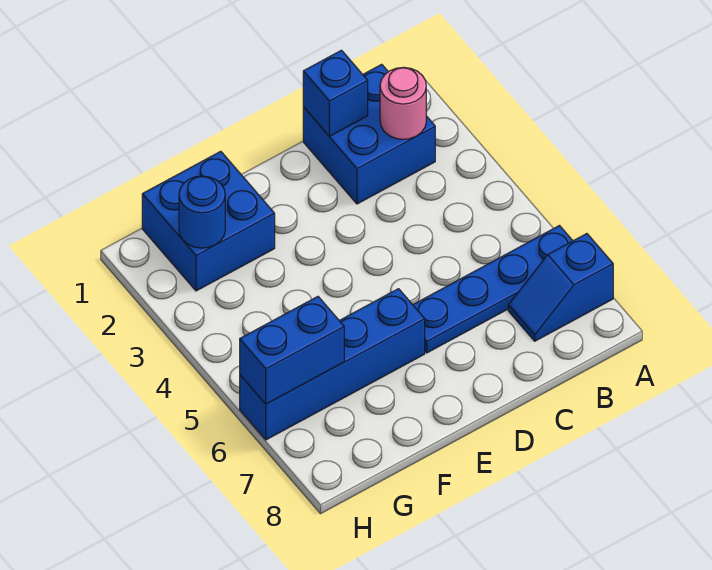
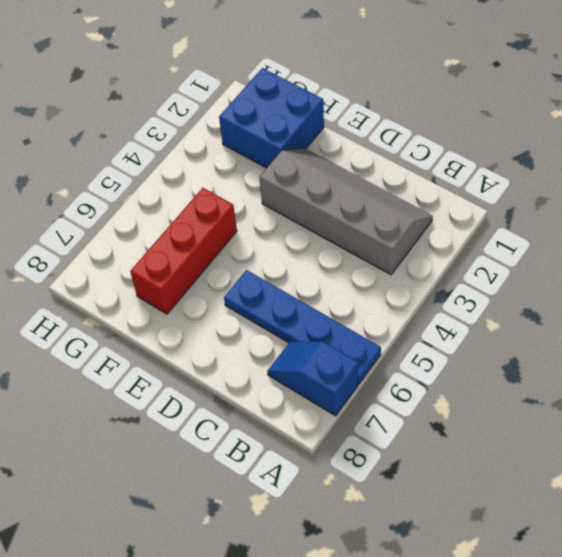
grey 2x4 slope [259,148,433,274] -> blue 2x2 brick [303,64,435,204]
red 1x3 brick [130,188,237,314] -> blue 1x4 brick [240,289,425,440]
none -> pink 1x1 round brick [380,67,426,139]
none -> blue 1x1 brick [303,50,368,136]

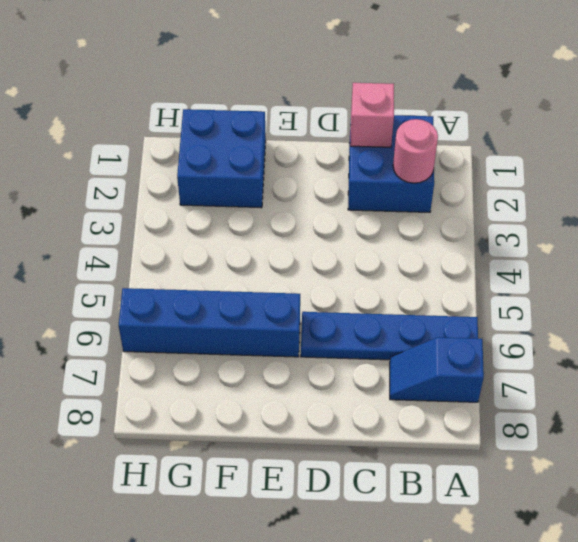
pink 1x1 brick [350,83,394,147] -> blue 1x1 brick [303,50,368,136]
none -> blue 1x1 round brick [179,176,225,248]
none -> blue 1x2 brick [240,297,344,404]

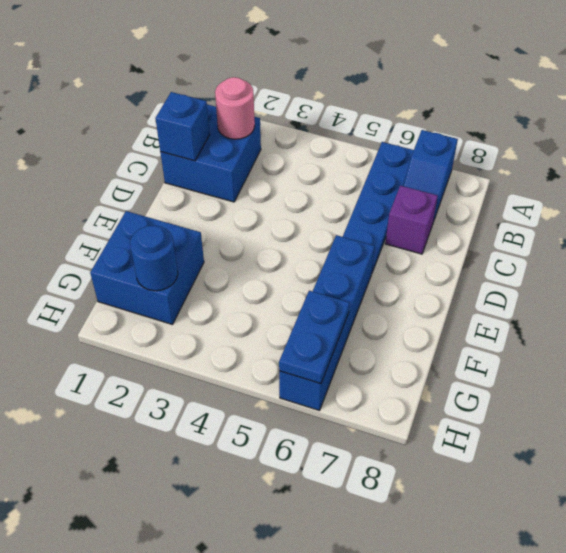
purple 1x1 brick [385,186,438,254] -> none
blue 1x2 plate [279,291,350,384] -> blue 1x2 brick [240,297,344,404]

